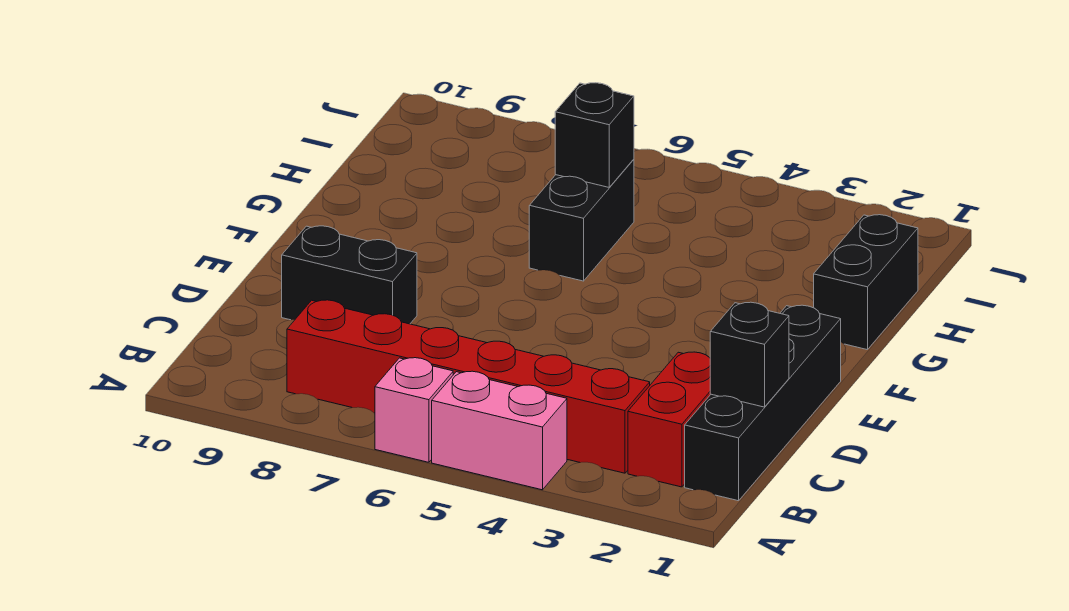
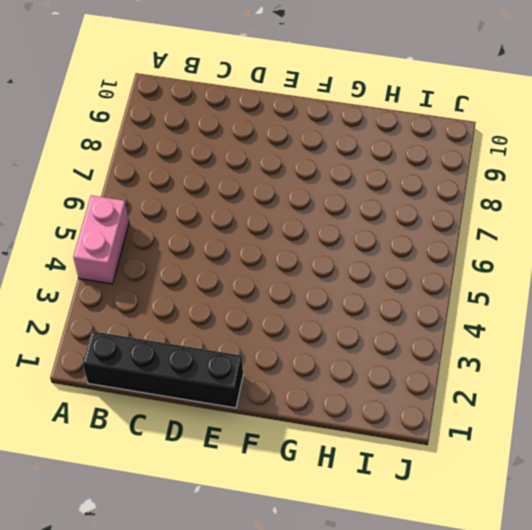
none -> pink 1x1 brick [375,358,453,462]
none -> red 1x2 brick [628,352,711,487]

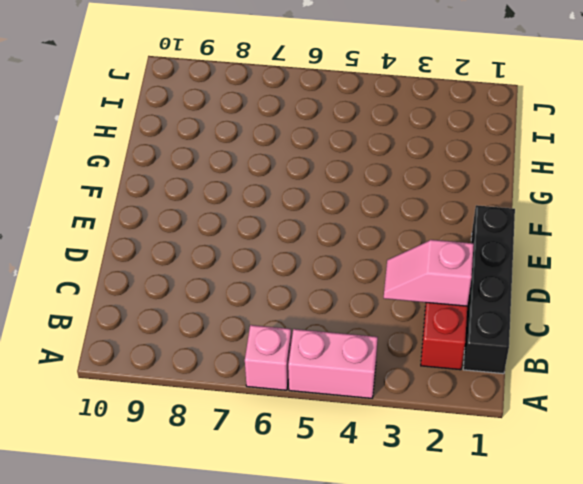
pink 1x2 slope [384,240,474,306] -> none
none -> red 1x6 brick [287,300,650,473]
none -> black 1x2 brick [282,226,417,324]

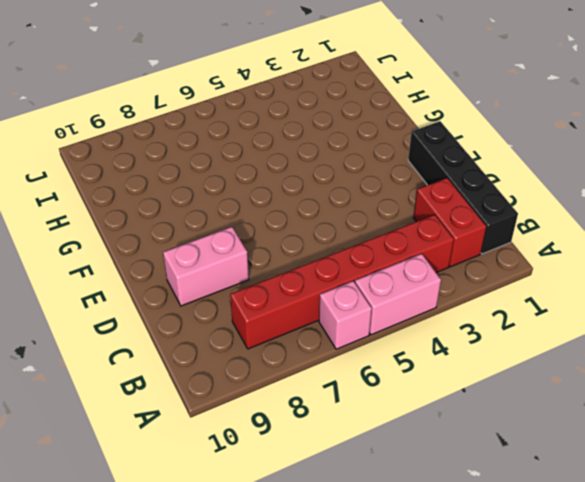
pink 1x2 brick [163,227,249,306] -> black 1x2 brick [282,226,417,324]
none -> black 1x2 brick [814,215,918,350]
none -> black 1x2 brick [529,159,634,281]

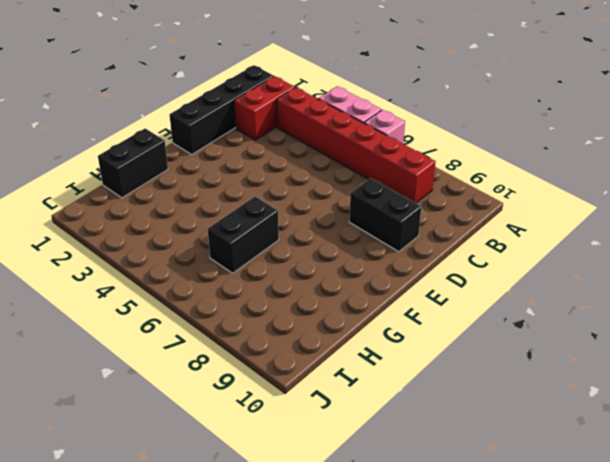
none -> black 1x1 brick [710,302,789,407]
none -> black 1x1 brick [555,83,634,187]

